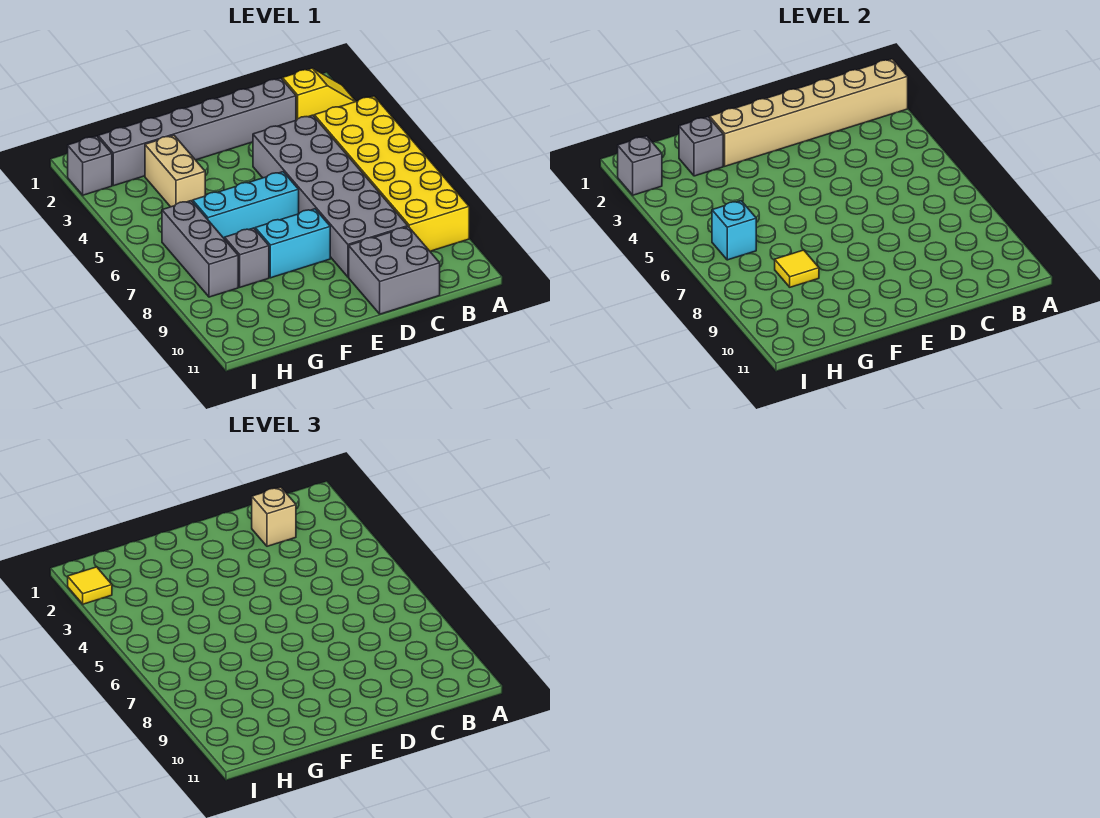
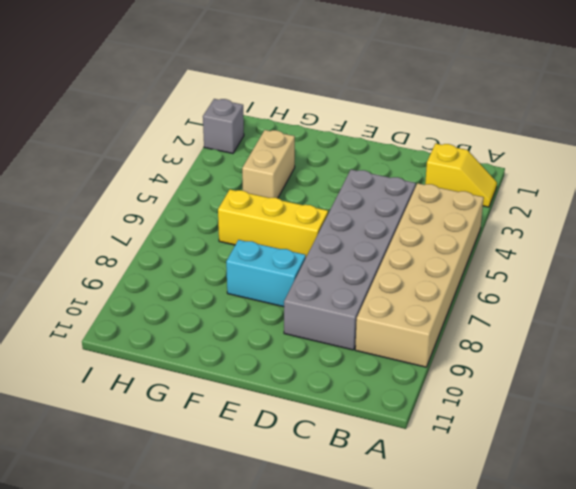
tan 2x6 brick [355,183,484,367] -> yellow 2x6 brick [314,96,469,251]
yellow 1x3 brick [218,189,328,257] -> cyan 1x3 brick [193,172,299,239]
none -> grey 1x6 brick [98,78,296,186]
none -> grey 2x2 brick [349,227,440,314]
none -> grey 1x1 brick [225,228,269,287]

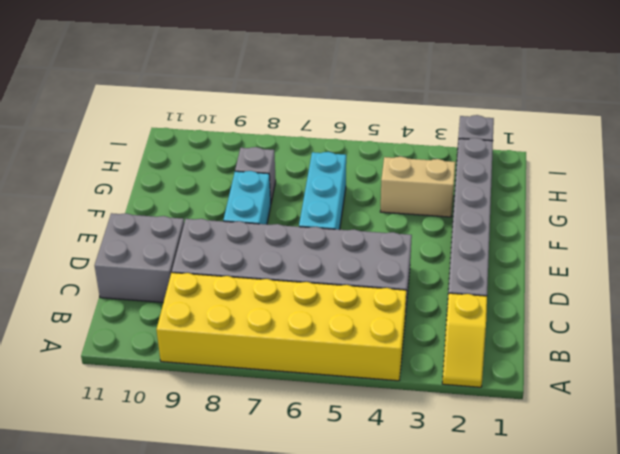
none -> grey 1x3 brick [162,201,238,297]
none -> tan 1x6 brick [710,59,908,166]
none -> grey 1x1 brick [679,117,723,176]

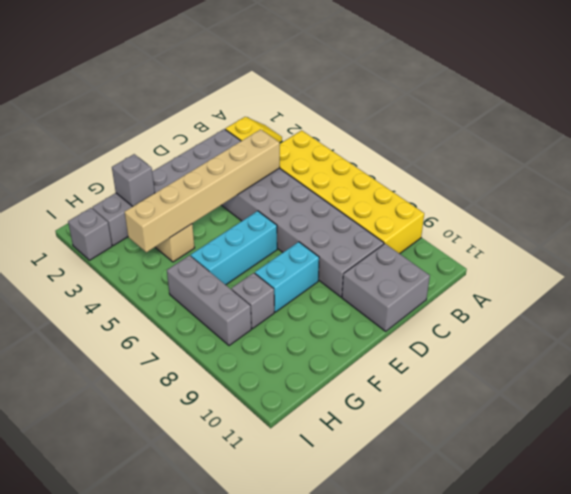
tan 1x6 brick [125,129,280,252] -> tan 1x6 brick moved to [710,59,908,166]
none -> yellow 1x1 tile [775,250,819,287]
none -> cyan 1x1 brick [712,201,756,260]
none -> grey 1x1 brick [618,136,662,195]

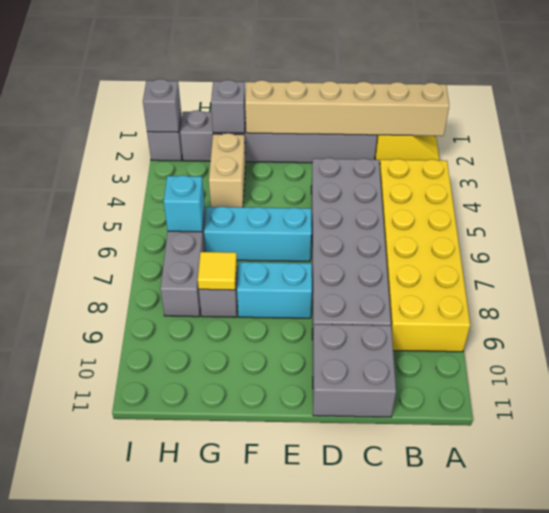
none -> tan 1x1 brick [252,487,296,546]
none -> yellow 1x1 tile [68,567,112,604]

